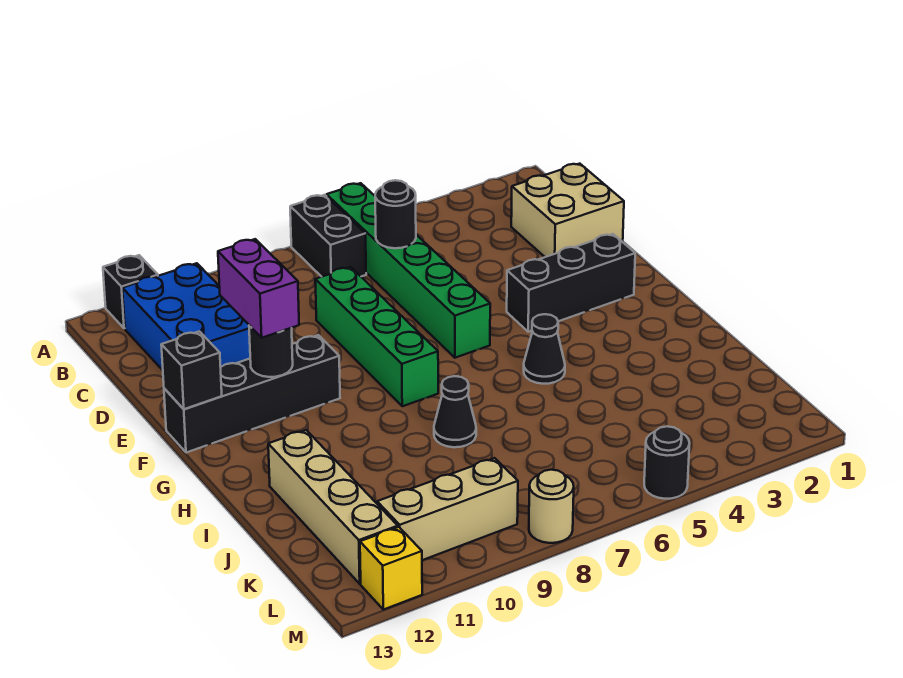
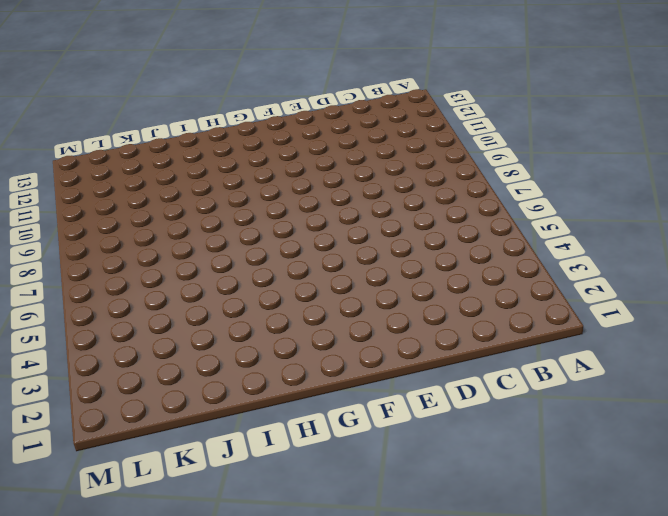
none -> green 1x6 brick [327,183,490,358]
none -> black 1x2 brick [290,195,366,277]
none -> black 1x1 brick [103,255,158,328]

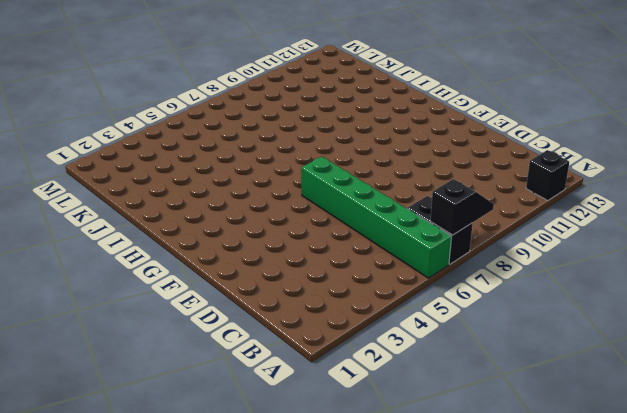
black 1x2 slope [430,179,494,235] -> none
none -> blue 2x3 brick [122,263,250,370]
none -> tan 2x2 brick [511,164,624,257]
none -> green 1x4 brick [315,267,438,406]

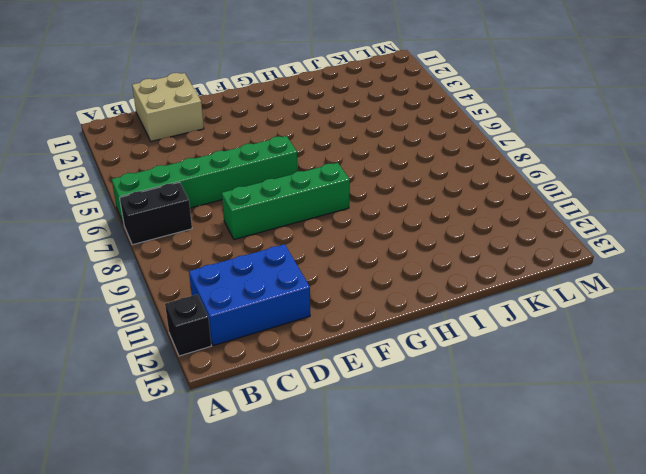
none -> black 1x3 brick [507,234,635,332]
none -> black 1x4 brick [164,335,340,453]
none -> black 1x1 cone [524,314,565,384]

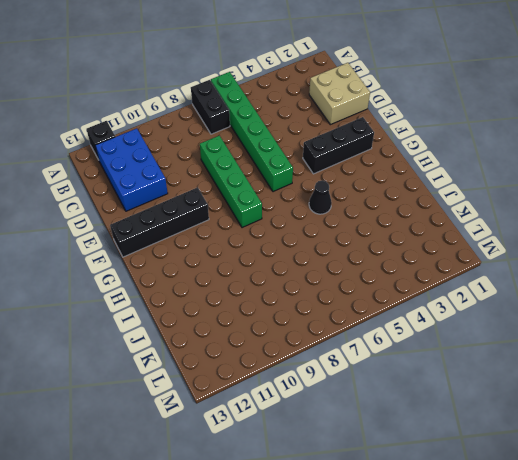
none -> black 1x1 cone [434,376,476,447]
none -> tan 1x4 brick [268,430,398,584]
none -> tan 1x3 brick [377,458,518,560]

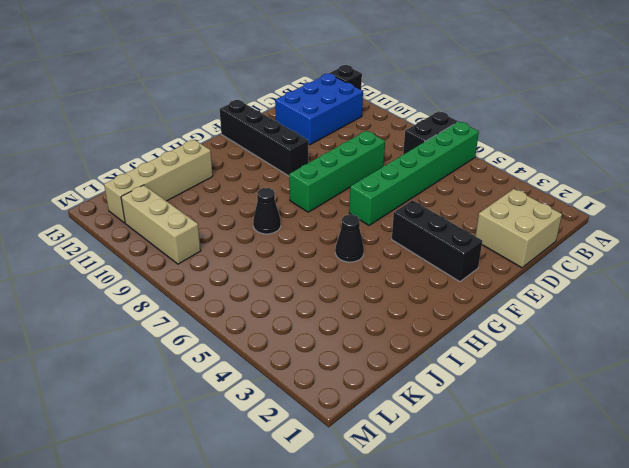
none -> black 1x1 round brick [644,426,690,499]
none -> tan 1x1 round brick [529,470,574,543]
none -> yellow 1x1 brick [360,527,422,610]

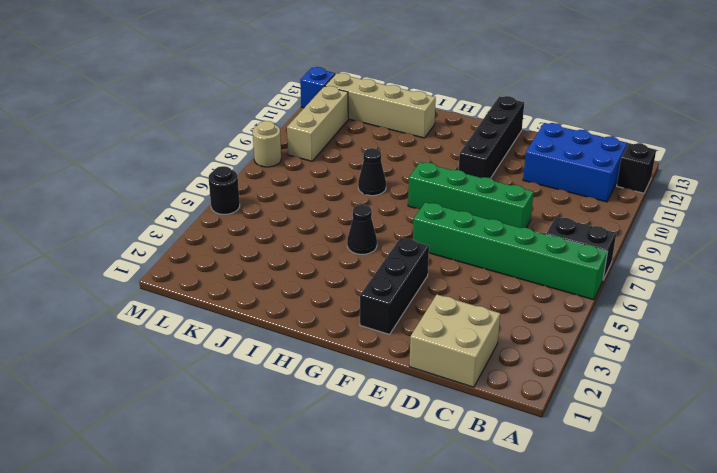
blue 1x1 brick [300,67,335,108] -> yellow 1x1 brick [360,527,422,610]
none -> black 1x1 round brick [375,180,416,248]
none -> black 1x1 round brick [249,325,293,377]
none -> black 1x1 brick [161,331,222,409]

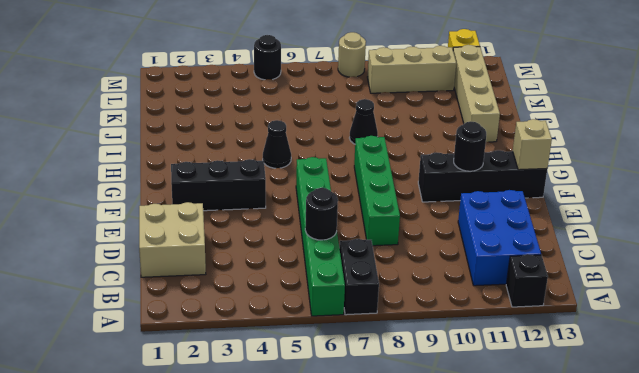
tan 1x1 brick [513,119,552,170] -> black 1x1 brick [161,331,222,409]
none -> purple 1x2 brick [218,239,299,338]

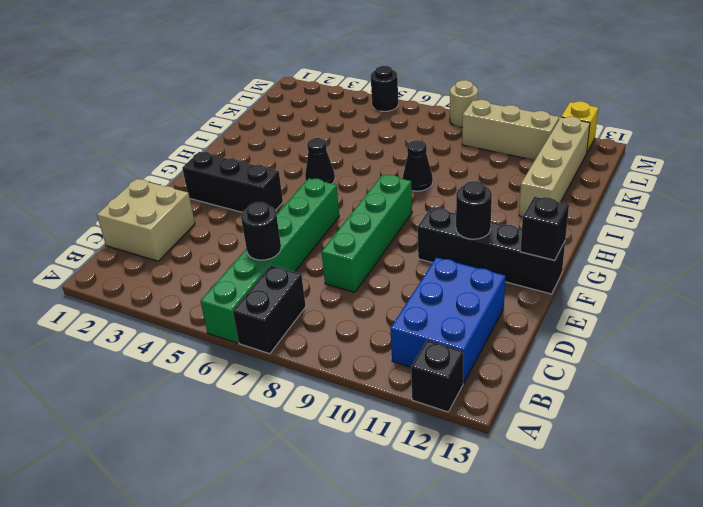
none -> purple 1x2 brick [218,239,299,338]

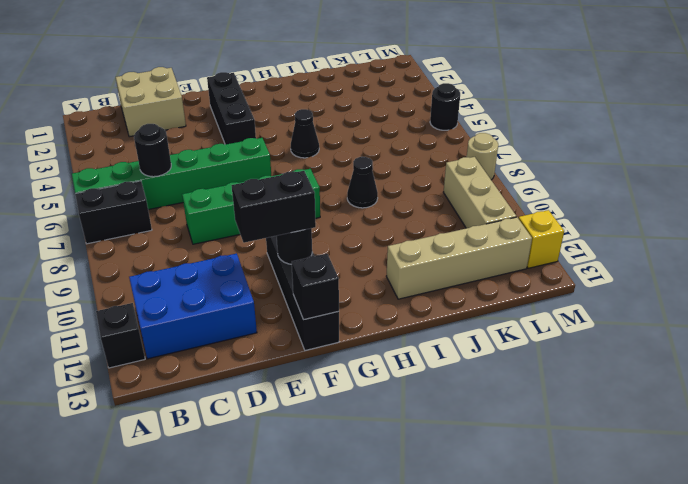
black 1x2 brick [231,171,316,243] -> purple 1x2 brick [218,239,299,338]

